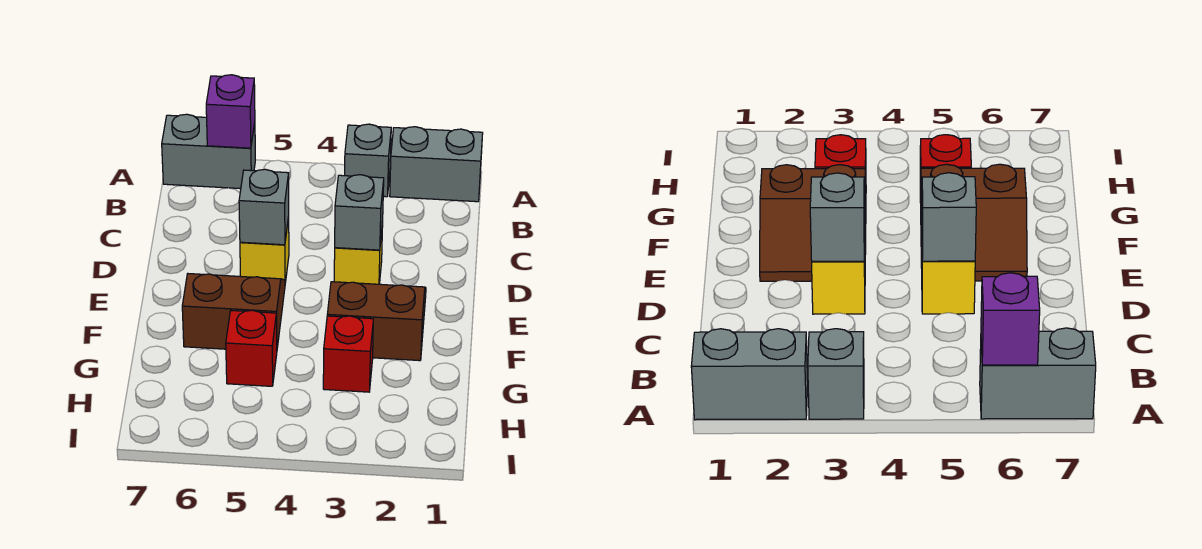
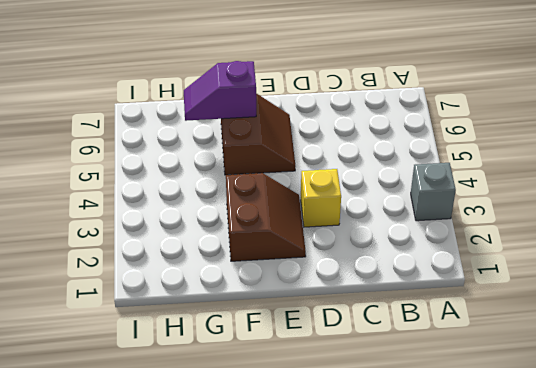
purple 1x2 slope [184,61,256,121] -> none
none -> grey 1x2 brick [390,127,483,202]
none -> grey 1x2 brick [162,114,255,189]
none -> yellow 1x1 brick [240,217,289,283]

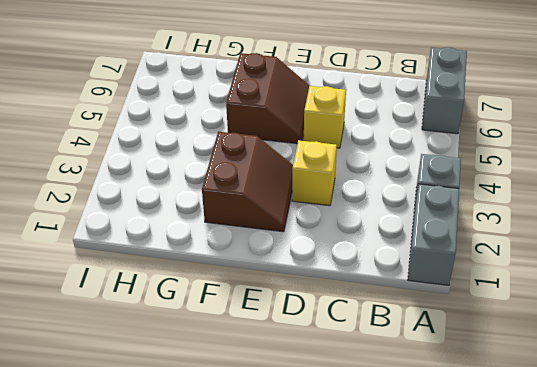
none -> red 1x1 brick [323,316,373,392]
none -> red 1x1 brick [226,310,277,386]
none -> purple 1x1 brick [206,75,255,148]

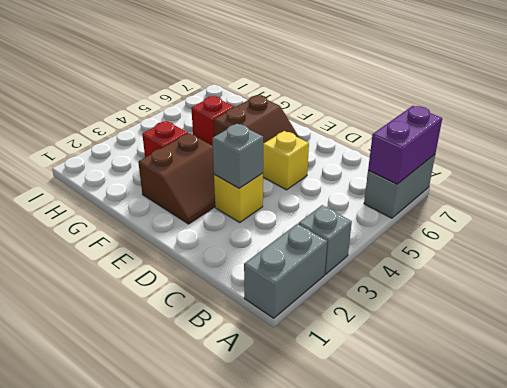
purple 1x2 brick [368,106,442,184] -> purple 1x1 brick [206,75,255,148]
none -> grey 1x1 brick [239,169,289,245]

